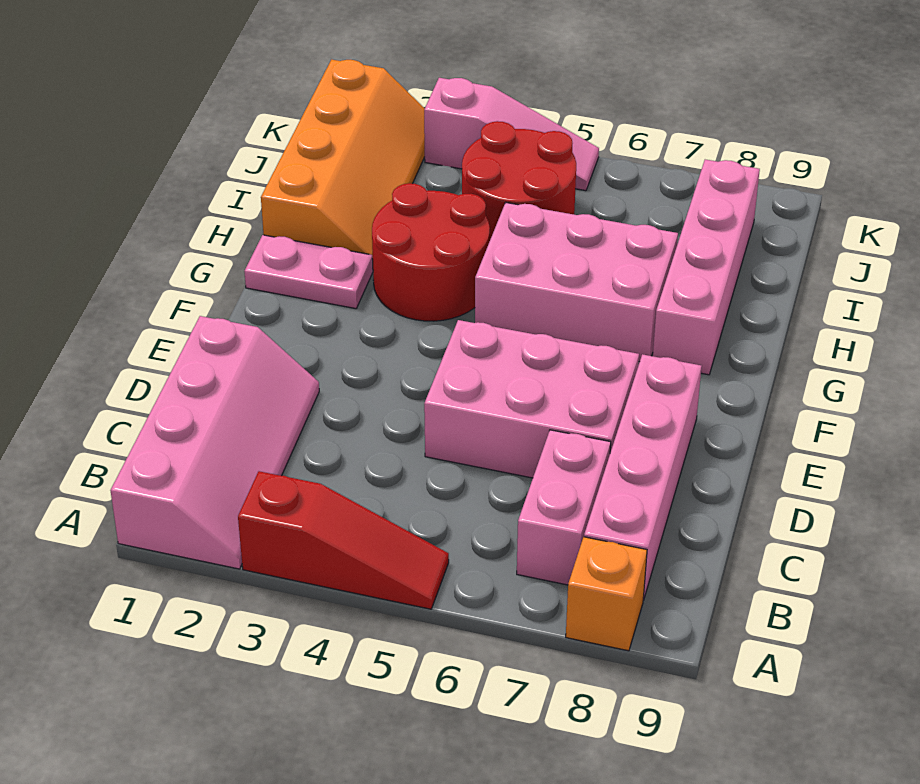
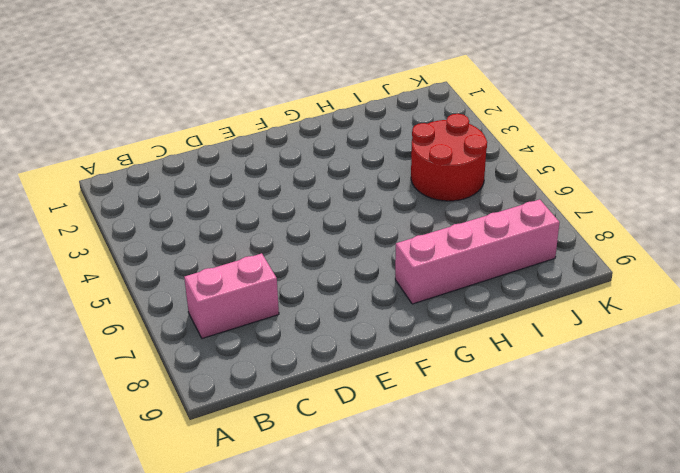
none -> pink 2x4 slope [110,316,319,569]
none -> red 1x3 slope [238,471,449,609]
none -> orange 1x1 brick [566,537,647,651]

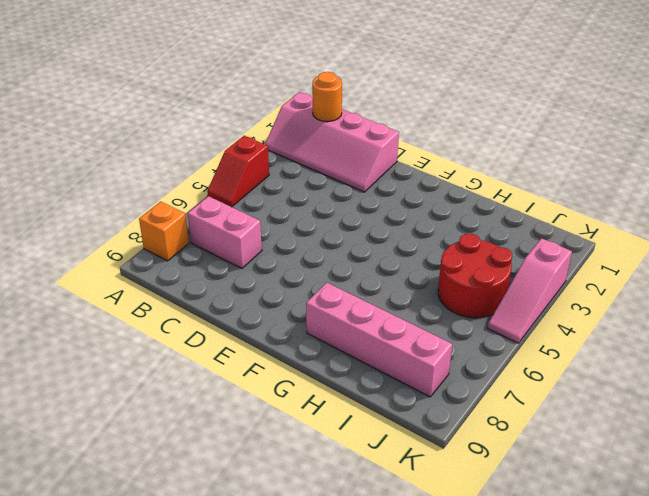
red 1x2 slope [207,136,269,207] -> red 1x3 slope [238,471,449,609]
orange 1x1 round brick [312,72,342,122] -> none
none -> pink 1x4 brick [584,354,702,600]
none -> pink 2x3 brick [424,320,639,478]
none -> pink 1x2 plate [244,235,373,309]

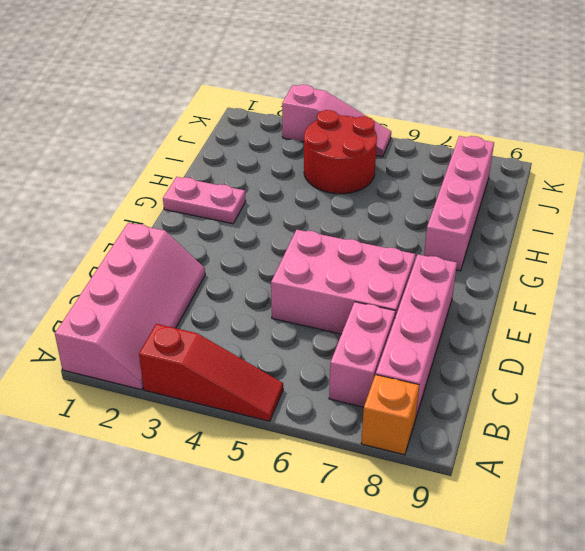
none -> red 2x2 round brick [372,183,490,321]
none -> pink 2x3 brick [475,203,678,362]
none -> orange 2x4 slope [261,60,425,259]

